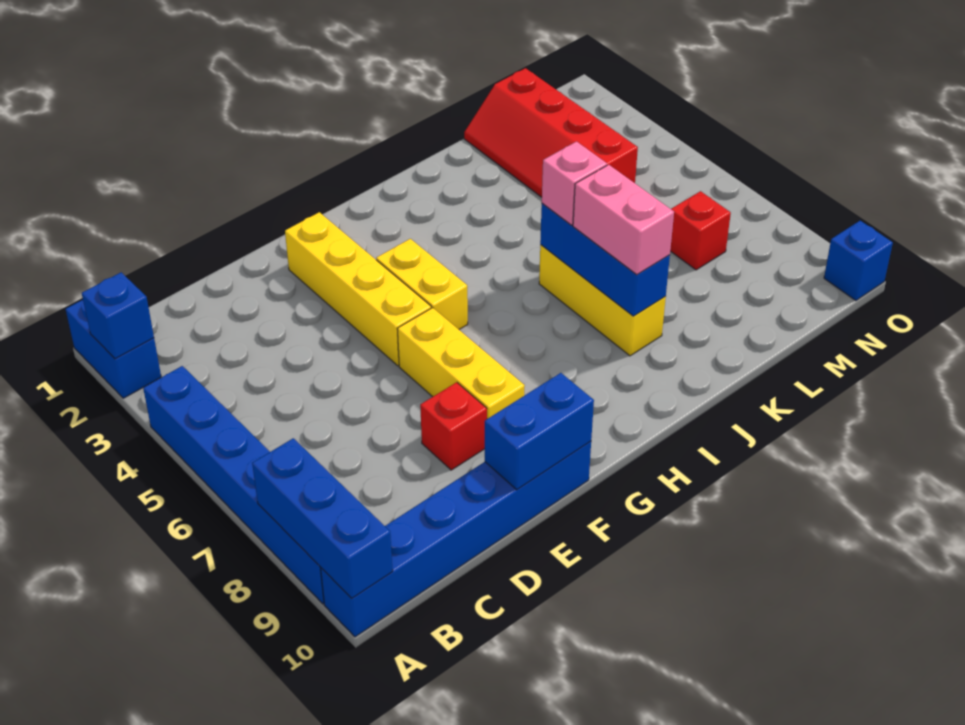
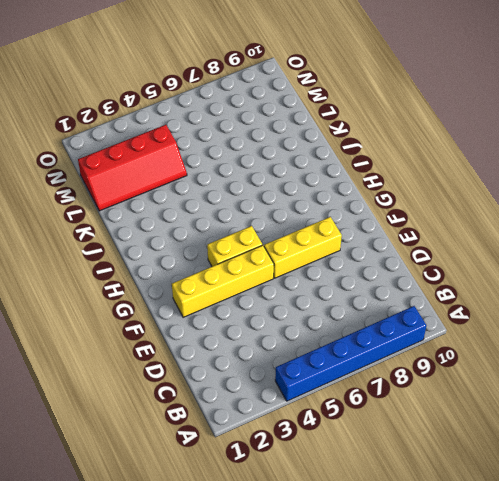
none -> blue 1x2 brick [66,300,161,398]
none -> blue 1x6 brick [321,441,591,637]
none -> red 1x1 brick [420,382,487,470]

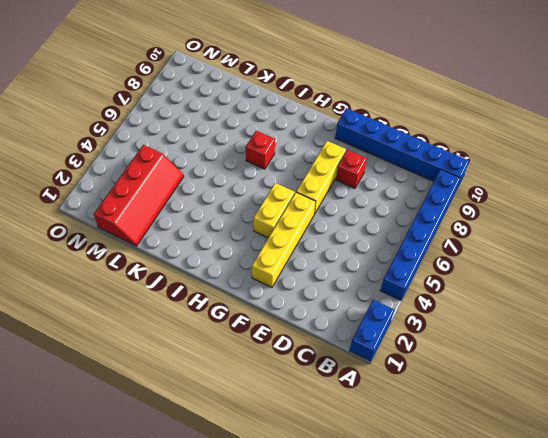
red 1x1 brick [246,131,275,169] -> red 1x1 brick moved to [670,191,731,270]
none -> yellow 1x3 brick [539,245,666,356]
none -> blue 1x1 brick [824,221,893,301]
none -> blue 1x1 brick [82,272,154,359]

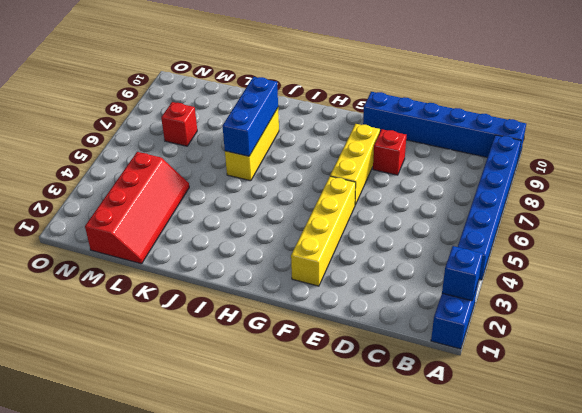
none -> yellow 1x2 brick [376,239,468,329]
none -> blue 1x1 brick [824,221,893,301]
none -> blue 1x3 brick [252,438,393,598]

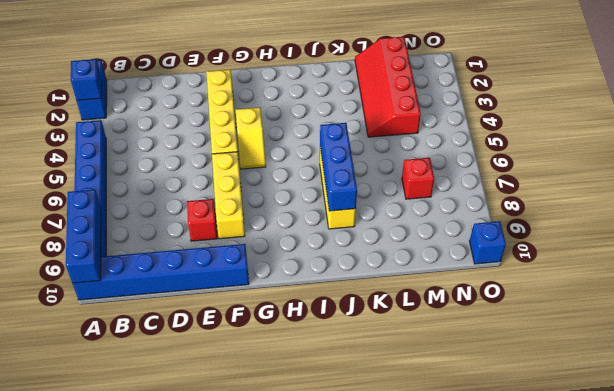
yellow 1x2 slope [236,107,266,169] -> yellow 1x2 brick [376,239,468,329]
none -> blue 1x2 brick [485,373,594,490]
none -> pink 1x1 brick [542,142,607,225]
none -> pink 1x2 brick [573,165,674,275]

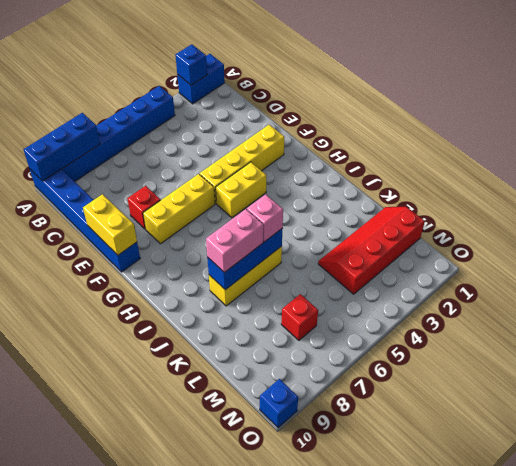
yellow 1x2 brick [83,194,137,255] -> blue 1x2 brick [485,373,594,490]

